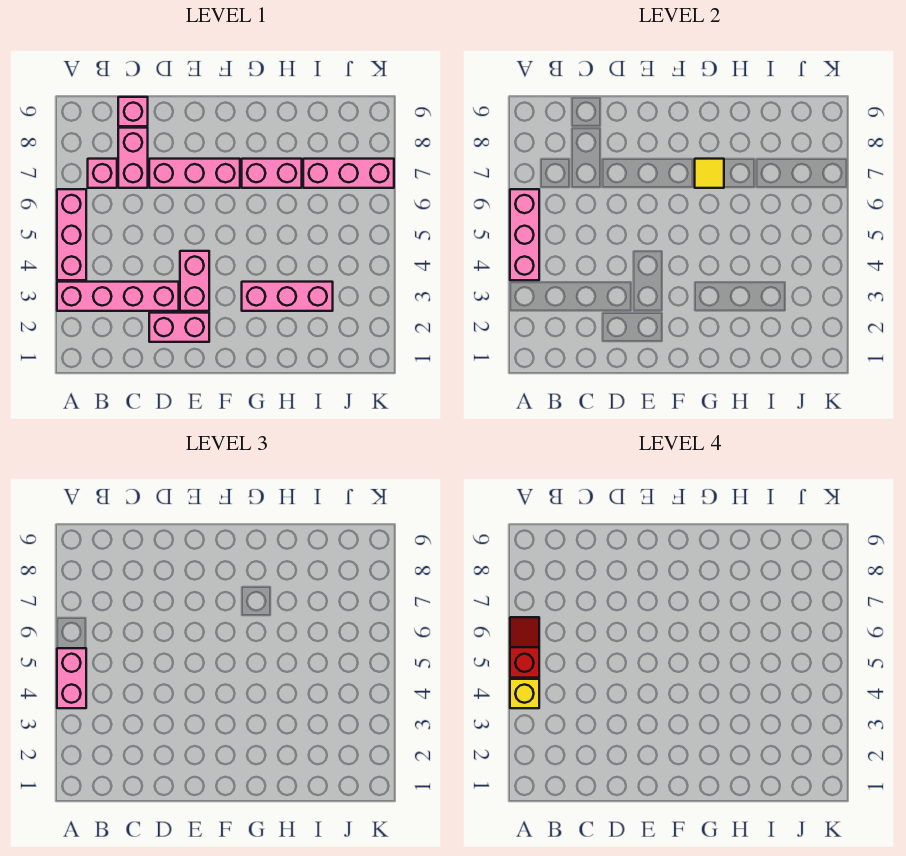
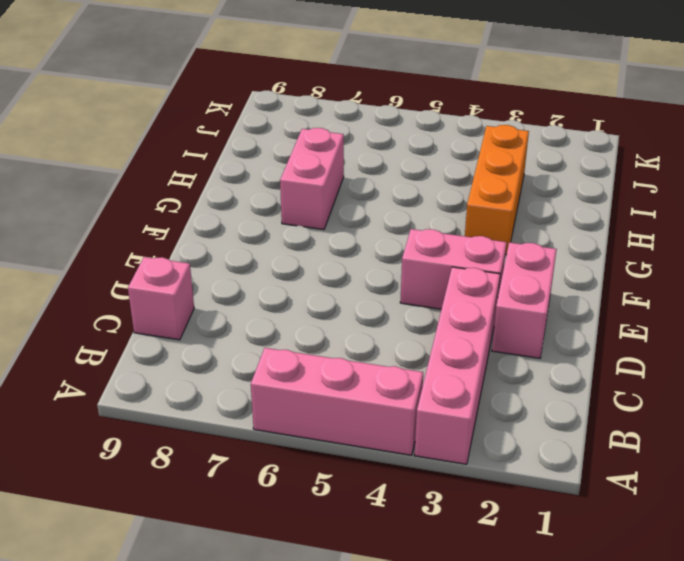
orange 1x3 brick [465,125,529,255] -> pink 1x3 brick [242,282,333,311]
none -> pink 1x1 brick [88,159,117,188]
none -> pink 1x2 brick [118,128,148,188]
none -> pink 1x3 brick [149,159,240,188]

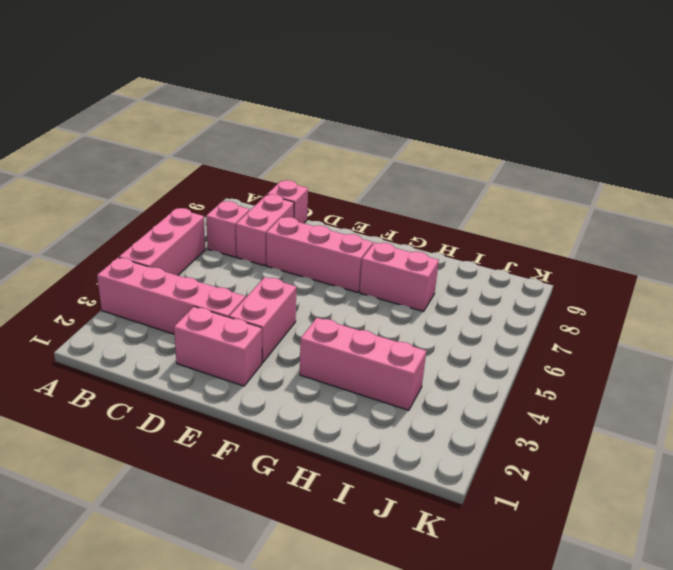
none -> pink 1x3 brick [303,159,394,188]
none -> pink 1x3 brick [510,189,539,280]
none -> yellow 1x1 tile [695,159,724,188]

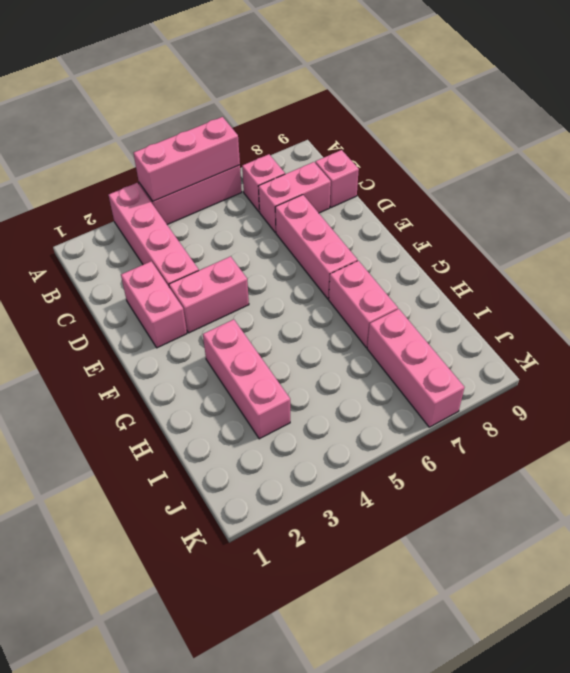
none -> yellow 1x1 tile [695,159,724,188]
none -> pink 1x2 brick [57,648,86,708]
none -> yellow 1x1 brick [510,679,539,708]

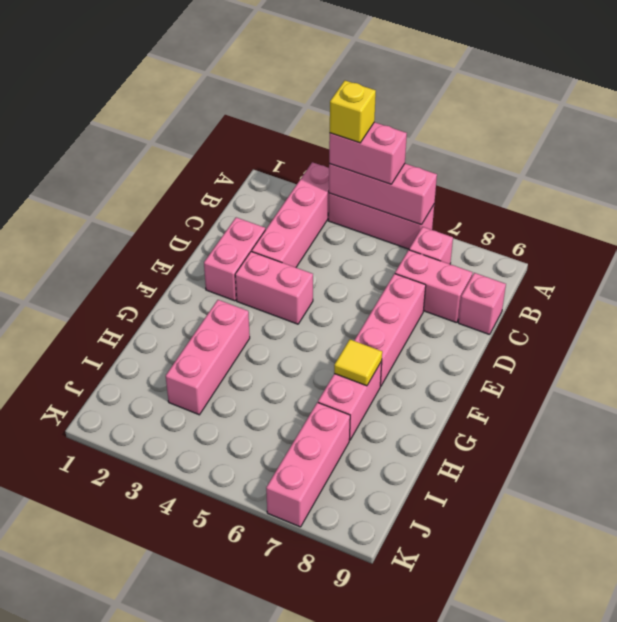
none -> red 1x2 slope [510,617,539,678]

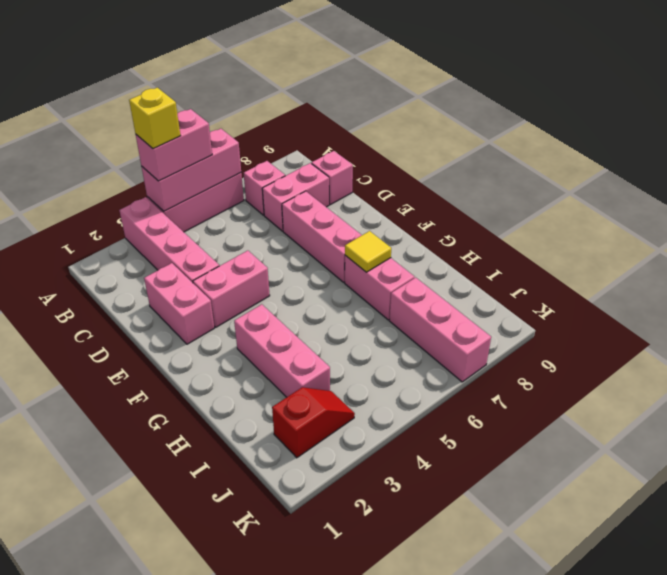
red 1x2 slope [272,387,355,458] -> red 1x2 slope moved to [510,617,539,678]

